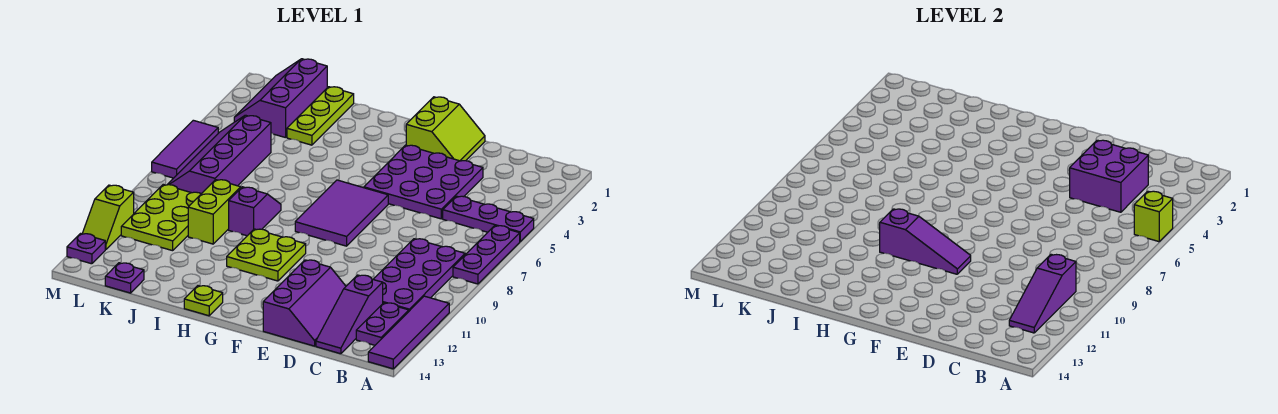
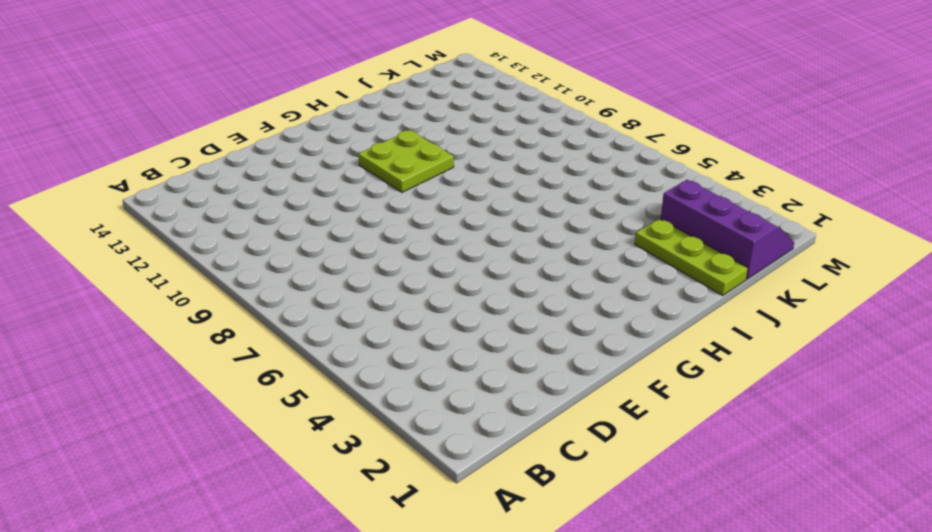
none -> purple 1x3 plate [443,196,534,241]
none -> purple 1x3 plate [453,226,520,284]
none -> purple 1x4 tile [368,296,449,369]

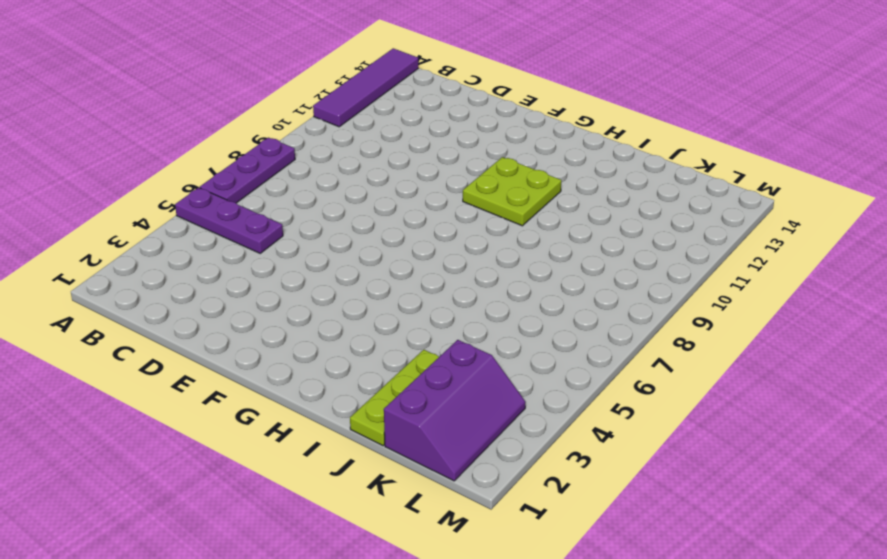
none -> purple 2x4 plate [373,239,465,311]
none -> purple 1x2 plate [356,303,409,345]
none -> purple 1x3 slope [316,275,383,354]

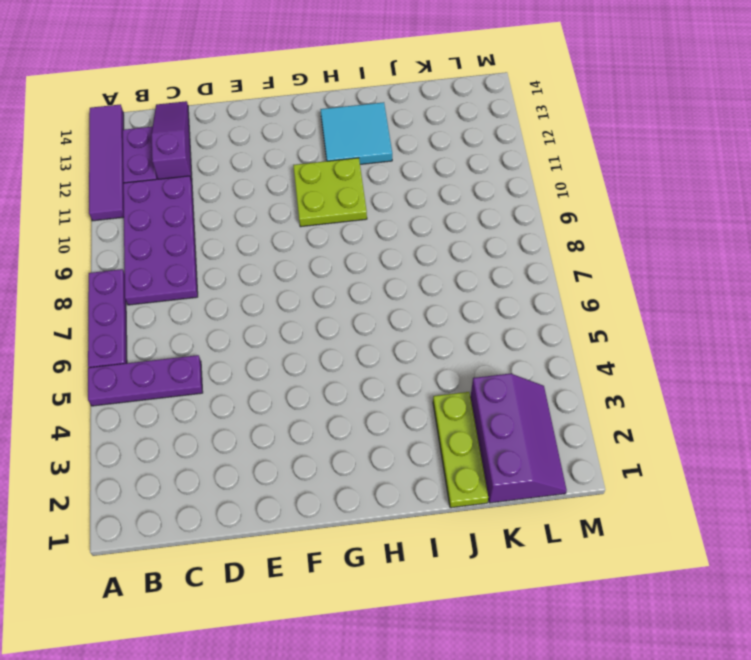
cyan 2x2 tile [321,102,392,164] -> none
none -> purple 3x3 plate [364,145,483,219]
none -> purple 2x3 slope [263,260,346,346]
none -> lime 2x2 slope [406,97,485,161]

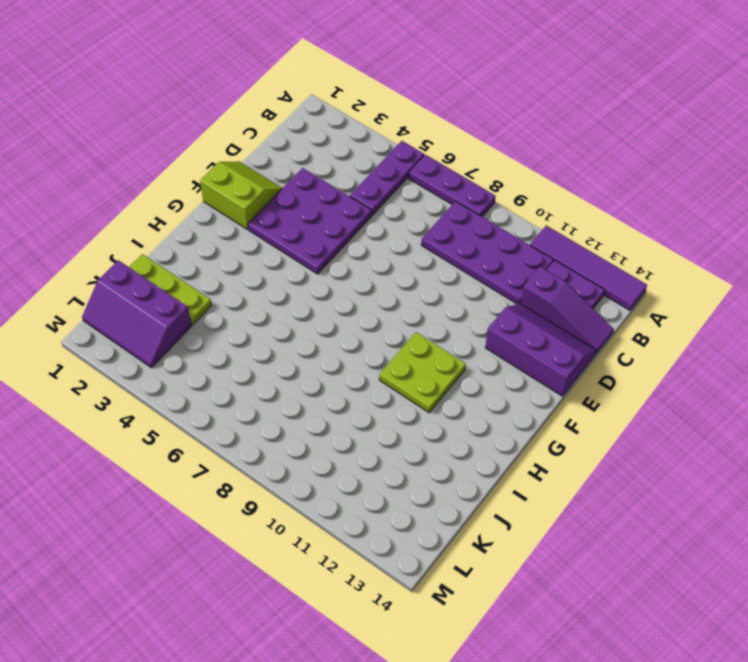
none -> purple 2x3 tile [295,180,388,246]
none -> lime 1x1 plate [184,286,223,316]
none -> purple 1x2 slope [229,187,281,236]

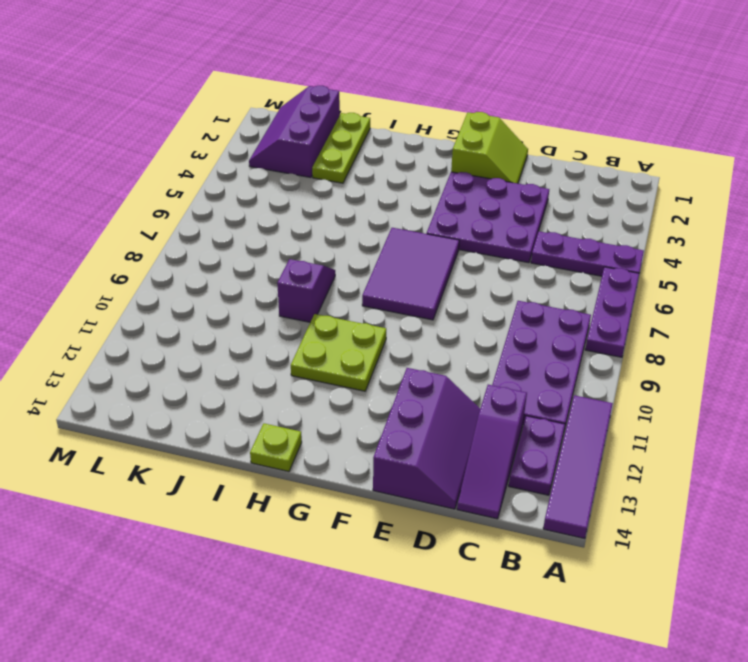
none -> lime 1x2 brick [188,180,241,244]
none -> purple 2x4 slope [167,115,271,194]
none -> lime 2x3 plate [121,185,201,251]

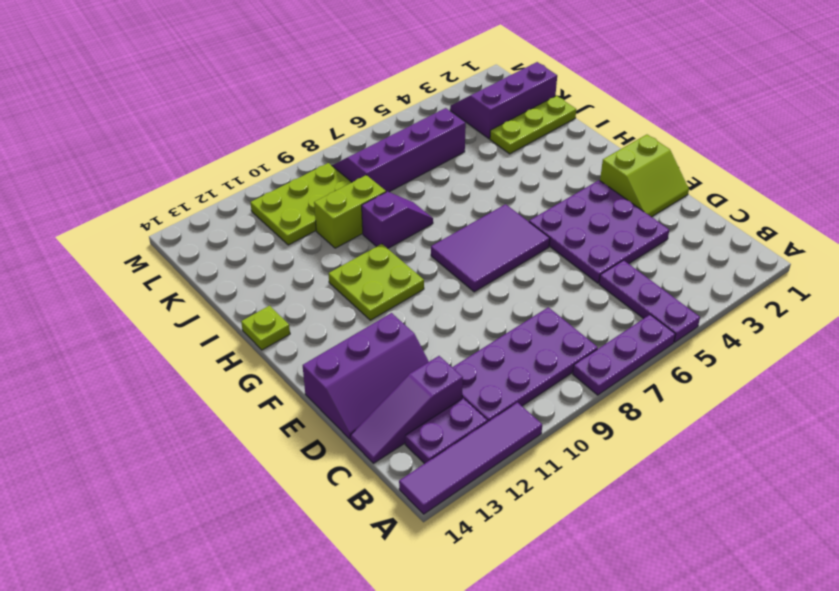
none -> purple 1x1 plate [105,263,144,293]
none -> purple 1x3 tile [152,120,218,178]
none -> lime 1x2 slope [82,185,134,250]

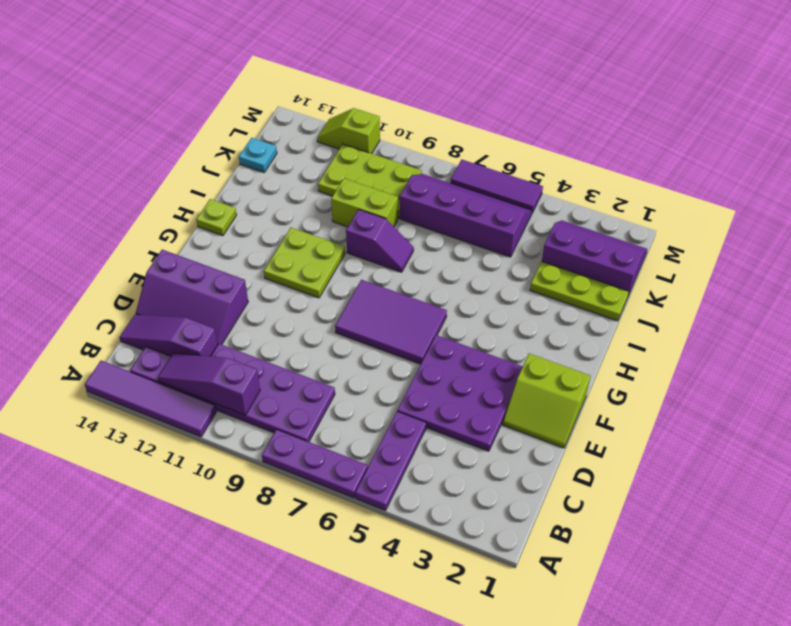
cyan 1x1 plate [239,138,277,172] -> purple 1x1 plate [105,263,144,293]
none -> purple 1x1 plate [67,234,105,264]
none -> lime 1x1 brick [1134,191,1173,242]
none -> purple 2x2 brick [1070,140,1148,212]

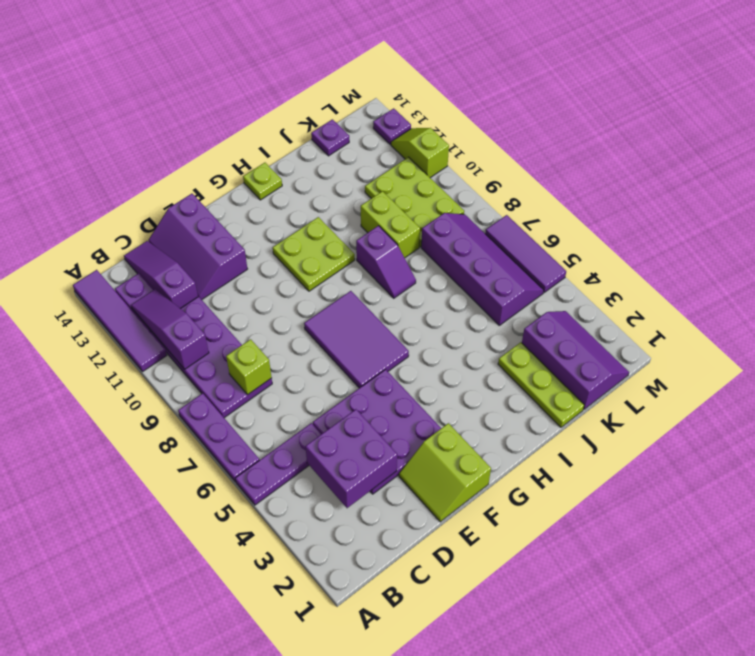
lime 1x1 brick [226,339,272,395] -> lime 1x1 brick moved to [1134,191,1173,242]
none -> purple 1x3 slope [880,209,971,274]

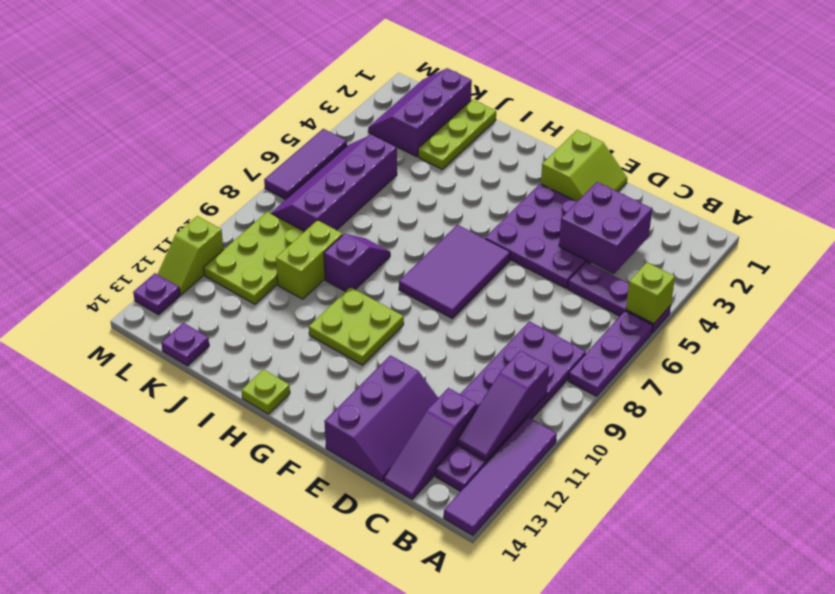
none -> purple 1x3 slope [880,209,971,274]

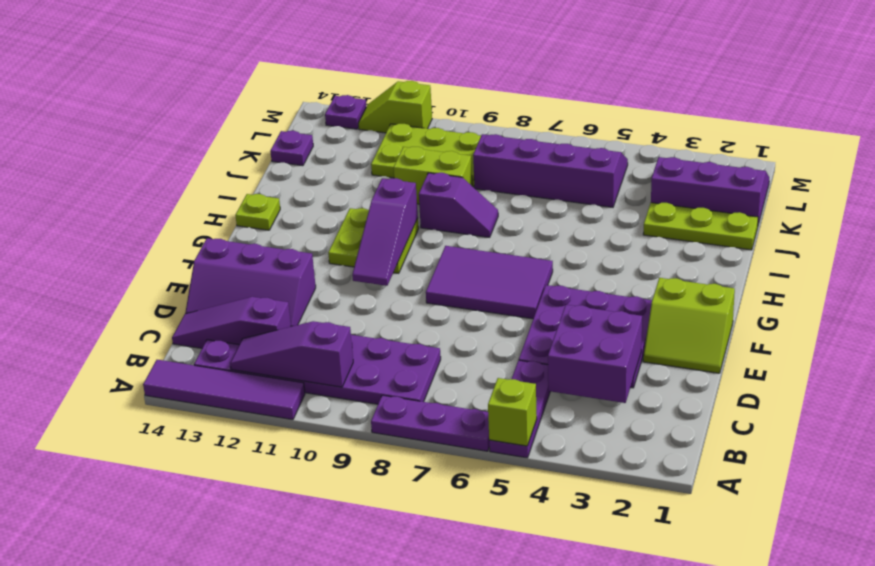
none -> purple 1x3 tile [152,120,218,178]

